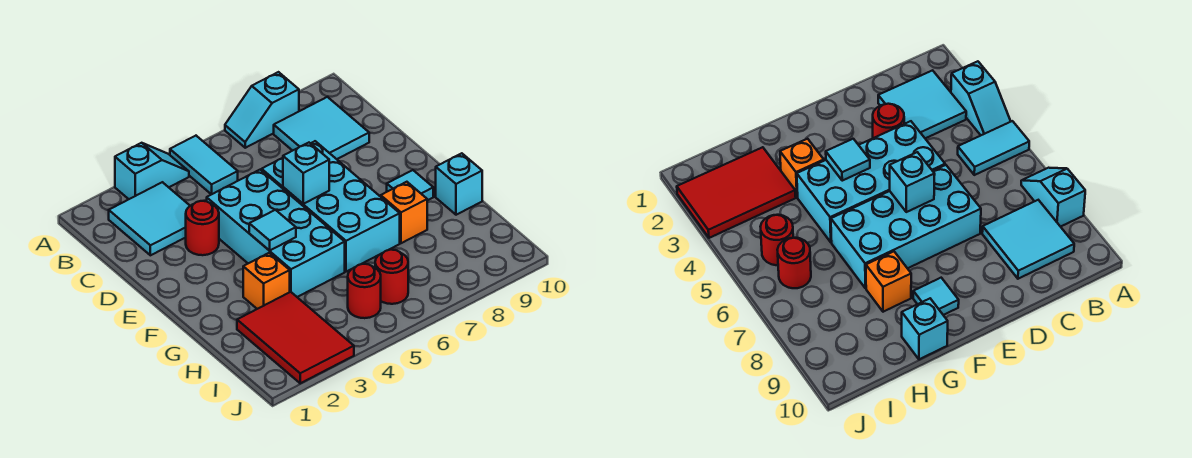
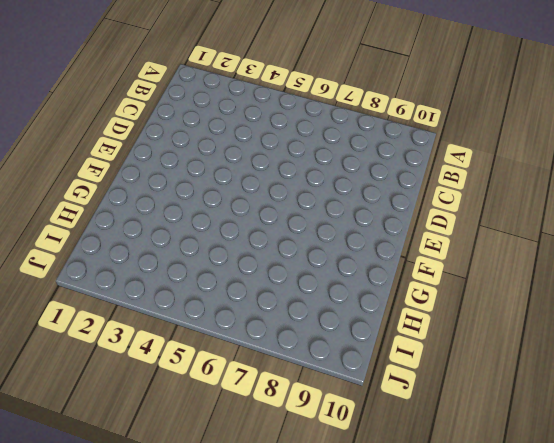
none -> cyan 1x2 slope [115,143,189,199]
none -> cyan 1x2 tile [170,136,238,194]
none -> cyan 1x2 slope [225,72,299,148]

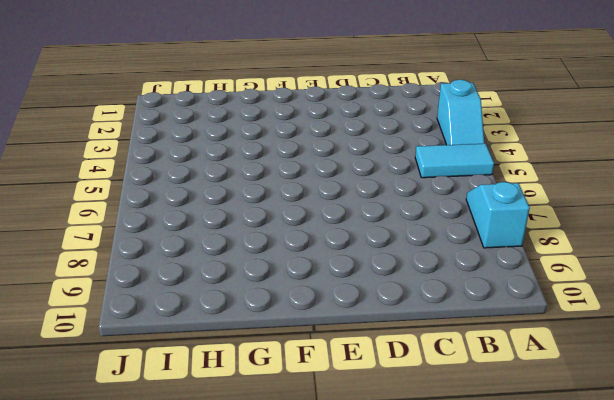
none -> cyan 2x2 tile [109,182,190,255]
none -> cyan 2x2 tile [274,97,369,159]
none -> red 1x1 round brick [186,201,219,255]

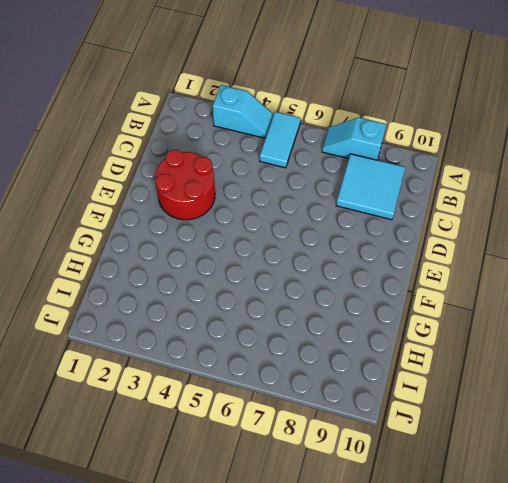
red 2x2 round brick [155,150,215,220] -> red 1x1 round brick [186,201,219,255]
none -> cyan 2x2 tile [109,182,190,255]
none -> cyan 2x4 brick [207,170,345,297]
none -> cyan 2x4 brick [262,141,400,272]

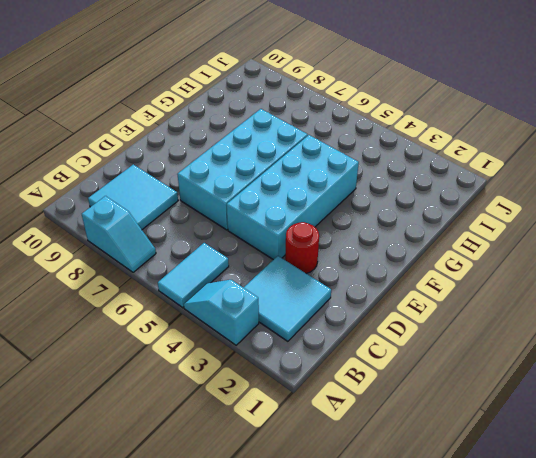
none -> cyan 1x1 tile [387,170,433,200]
none -> orange 1x1 brick [243,253,290,309]
none -> orange 1x1 brick [381,182,427,243]

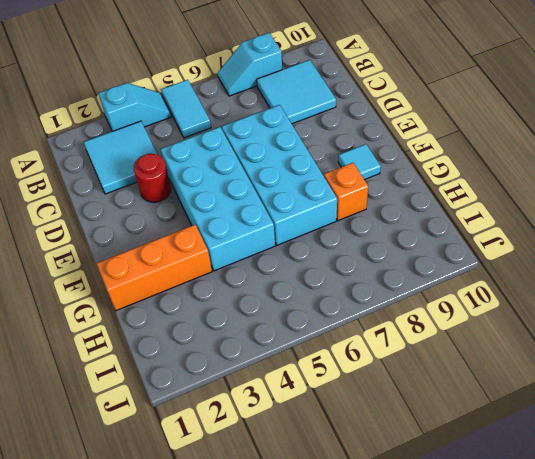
orange 1x3 brick [97,225,212,311] -> orange 1x1 brick [243,253,290,309]
none -> cyan 1x1 brick [436,153,482,215]
none -> red 2x3 tile [237,292,354,383]
none -> red 1x1 round brick [348,264,381,318]

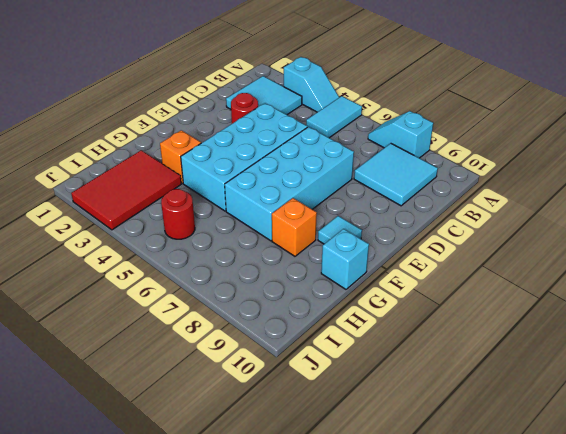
none -> red 1x1 round brick [375,250,408,304]
none -> cyan 1x1 brick [283,143,329,204]
none -> cyan 1x1 tile [249,210,296,251]

